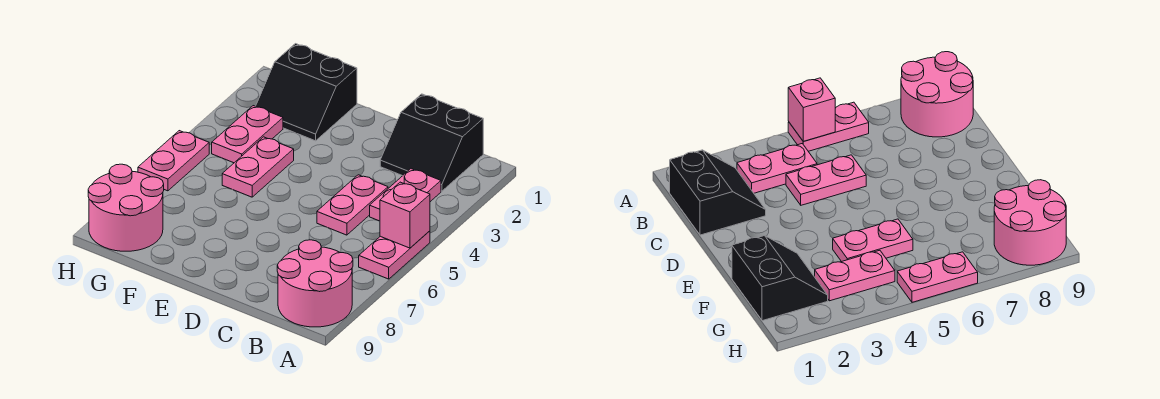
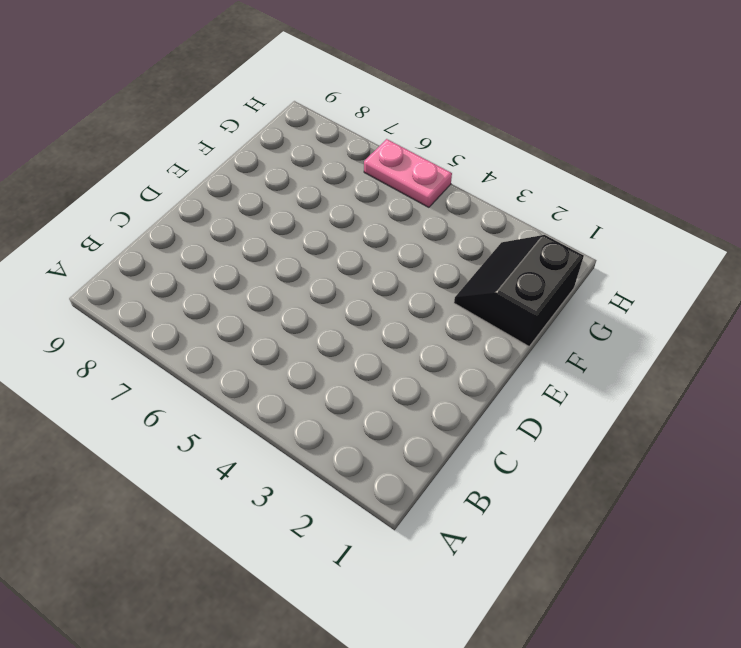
none -> pink 1x2 plate [359,231,430,279]
none -> pink 2x2 round brick [277,240,353,327]

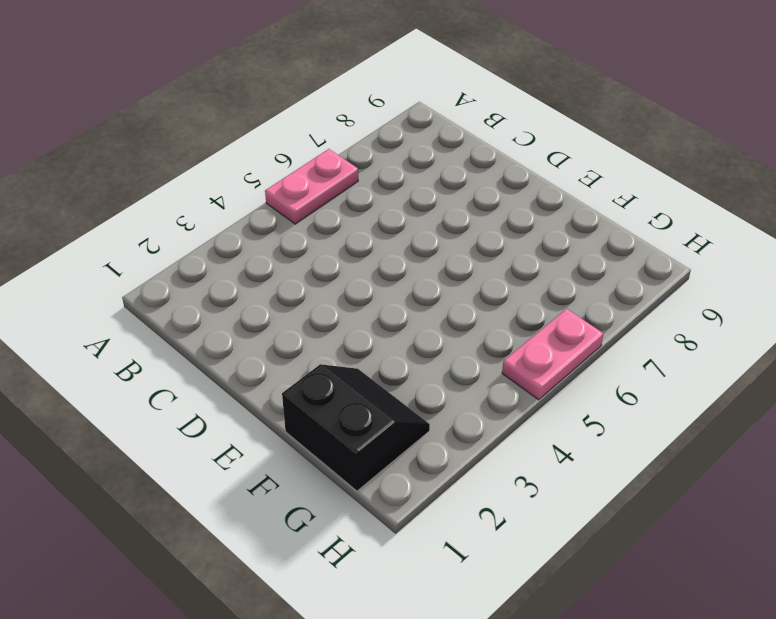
none -> pink 2x2 round brick [277,240,353,327]
none -> black 2x2 slope [380,94,483,191]

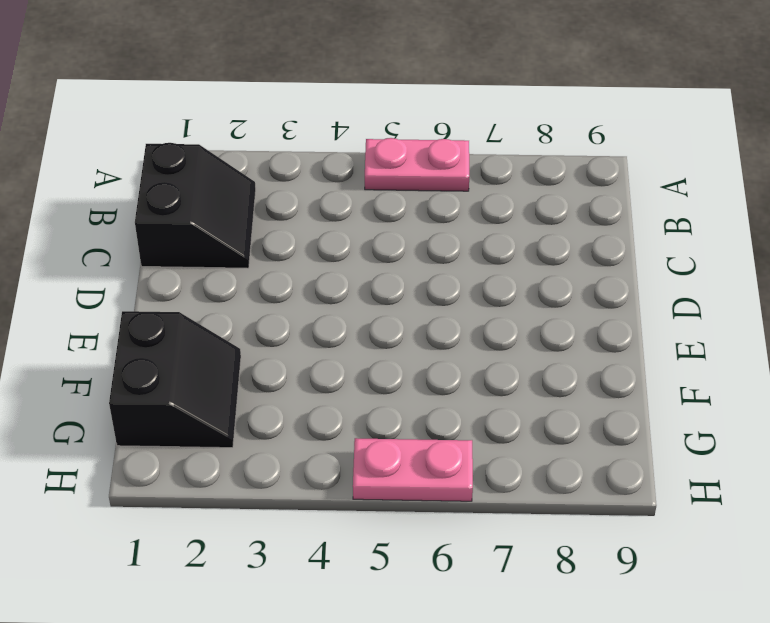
none -> pink 2x2 round brick [277,240,353,327]
none -> pink 1x2 plate [370,169,441,221]

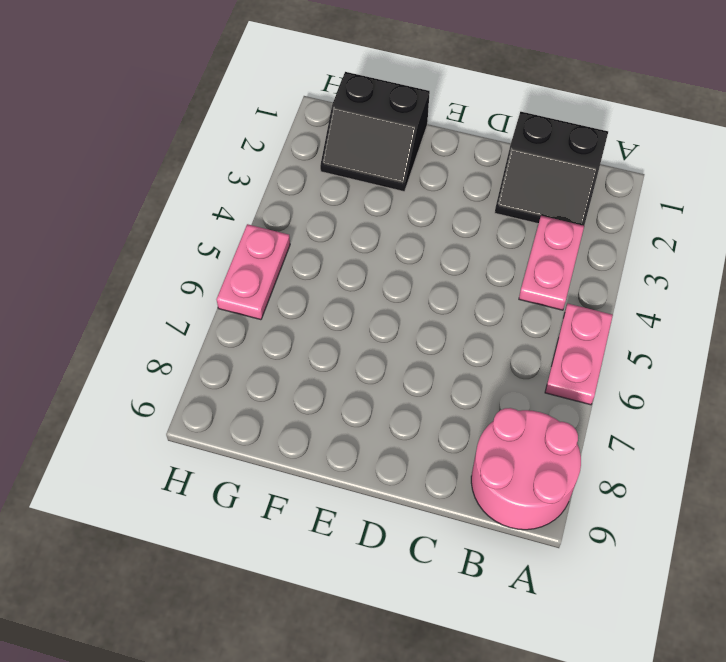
none -> pink 1x2 plate [317,175,388,235]
none -> pink 1x2 plate [222,137,294,197]

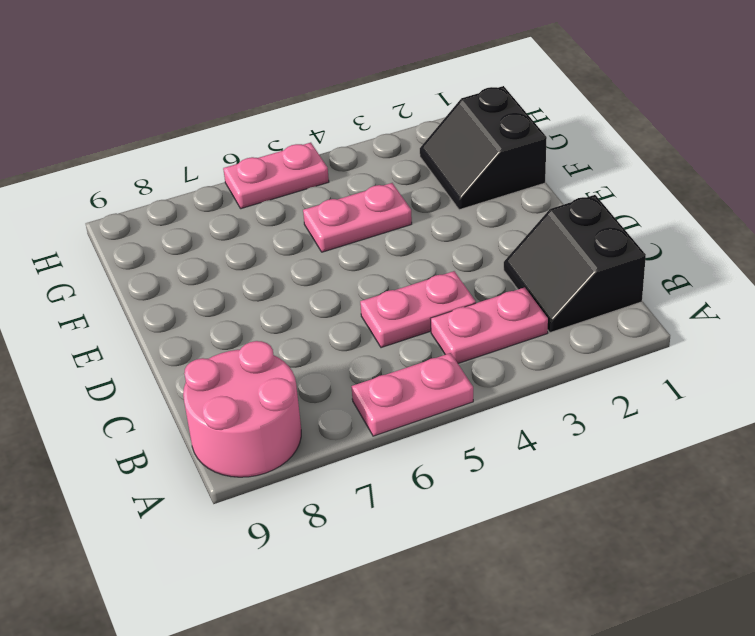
none -> pink 1x2 plate [212,106,283,163]
none -> pink 2x2 round brick [88,164,164,251]

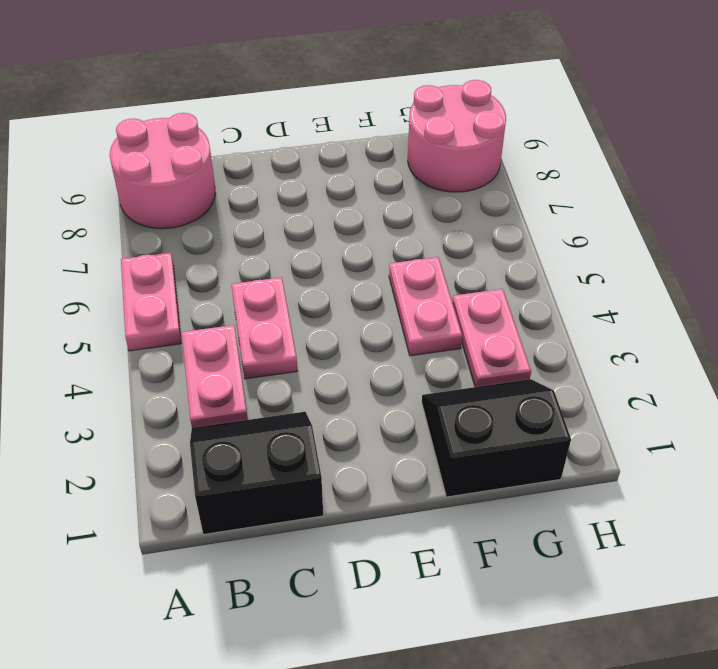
none -> pink 1x2 plate [138,131,209,191]
none -> pink 1x1 brick [380,182,430,248]

